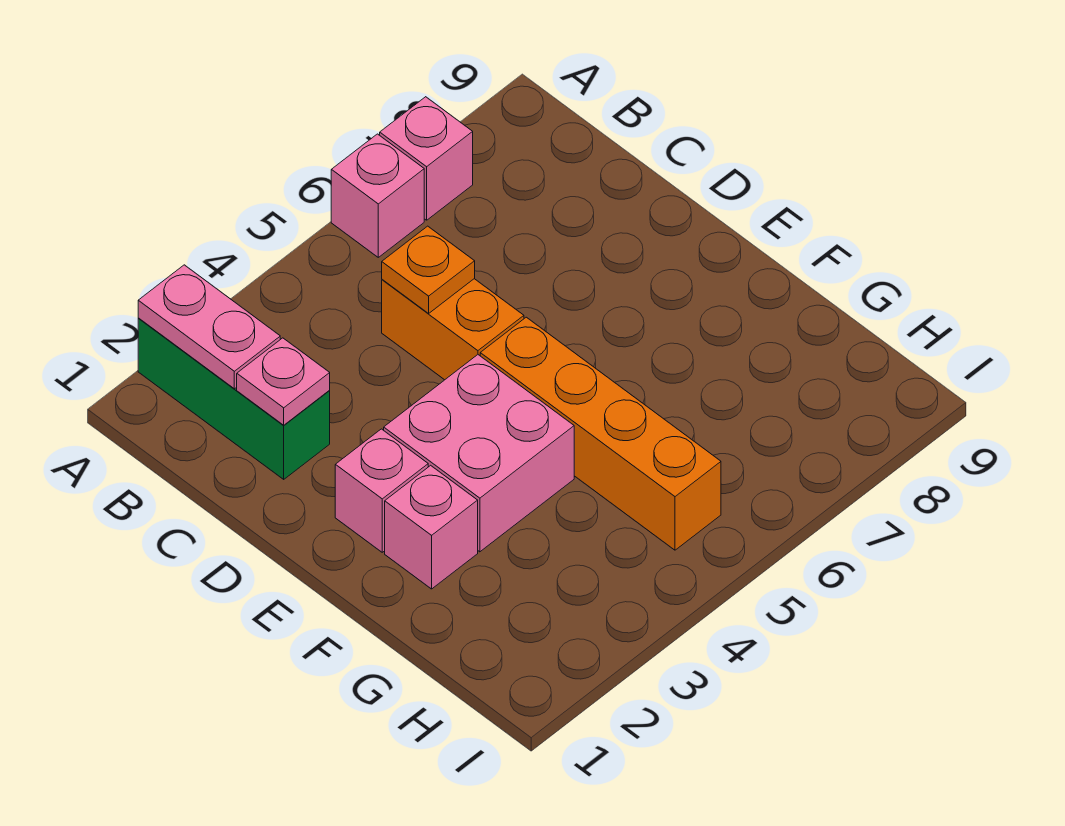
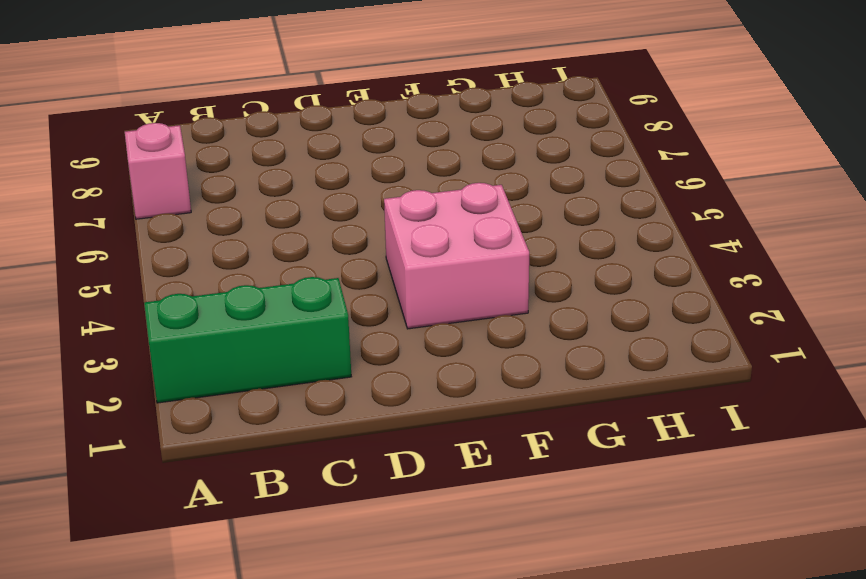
none -> pink 1x1 brick [331,134,424,257]
none -> orange 1x2 brick [382,279,524,380]

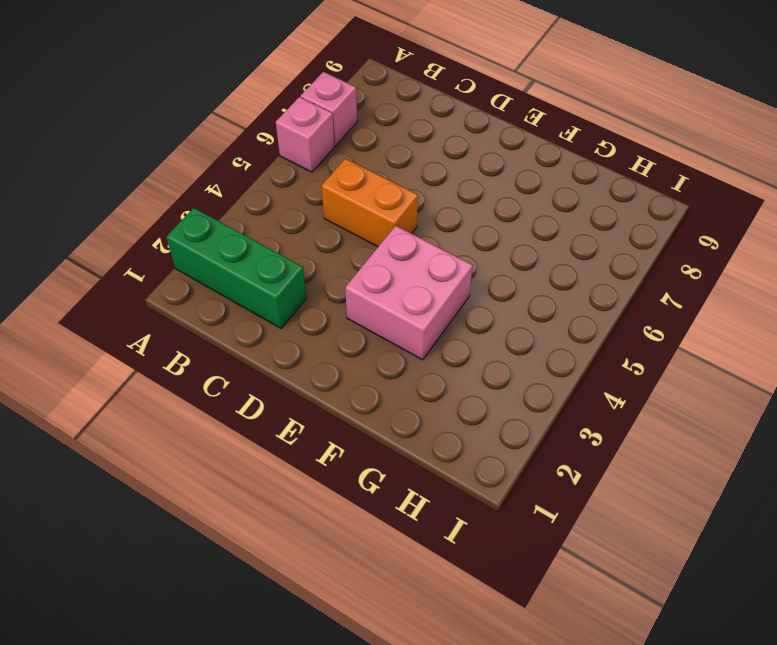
none -> pink 1x1 brick [335,429,428,552]
none -> orange 1x4 brick [480,317,721,550]

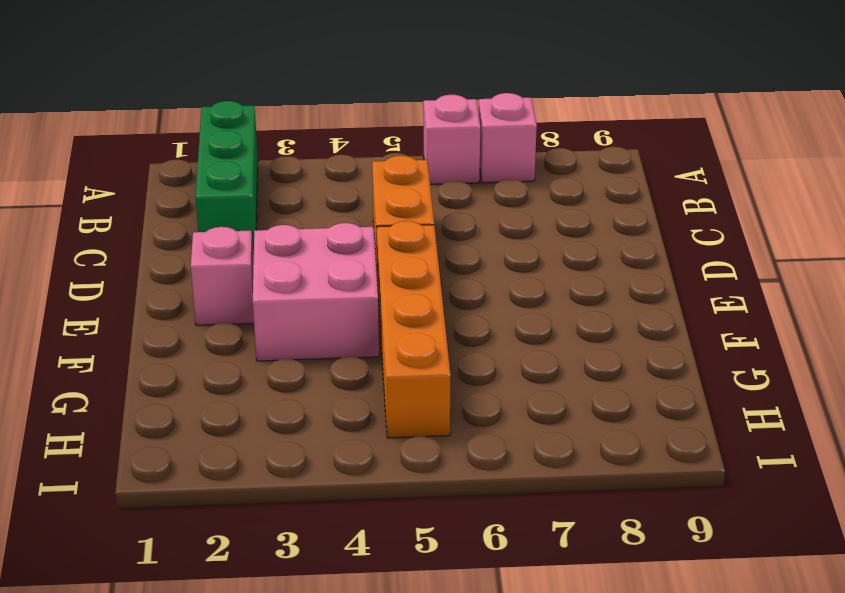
none -> pink 1x1 brick [385,465,478,589]
none -> pink 1x2 plate [138,265,280,389]

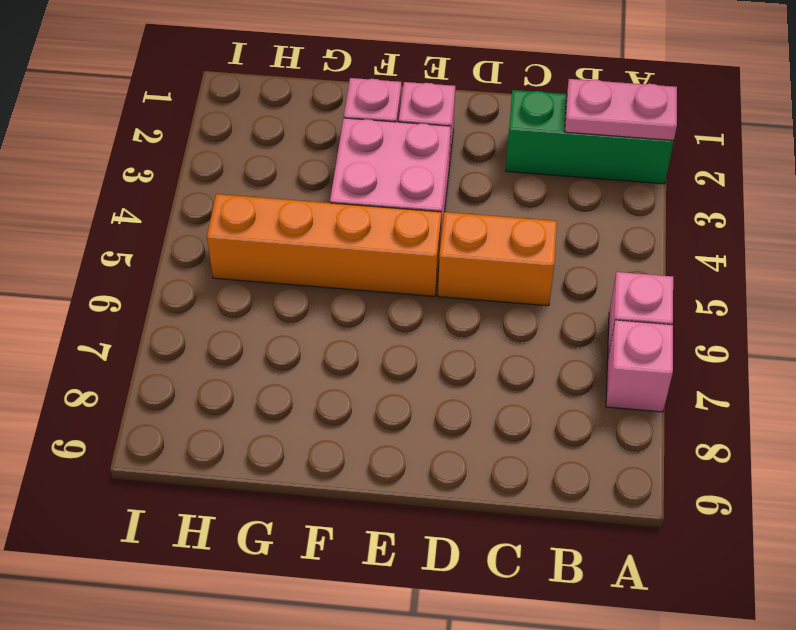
none -> pink 1x1 plate [237,338,330,425]
none -> orange 1x1 plate [382,226,475,313]

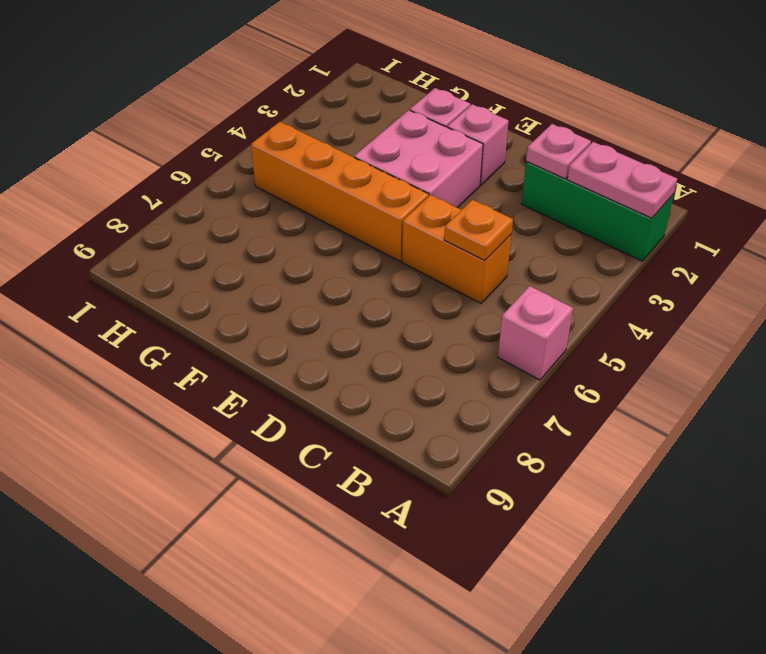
none -> pink 1x1 brick [380,97,473,220]

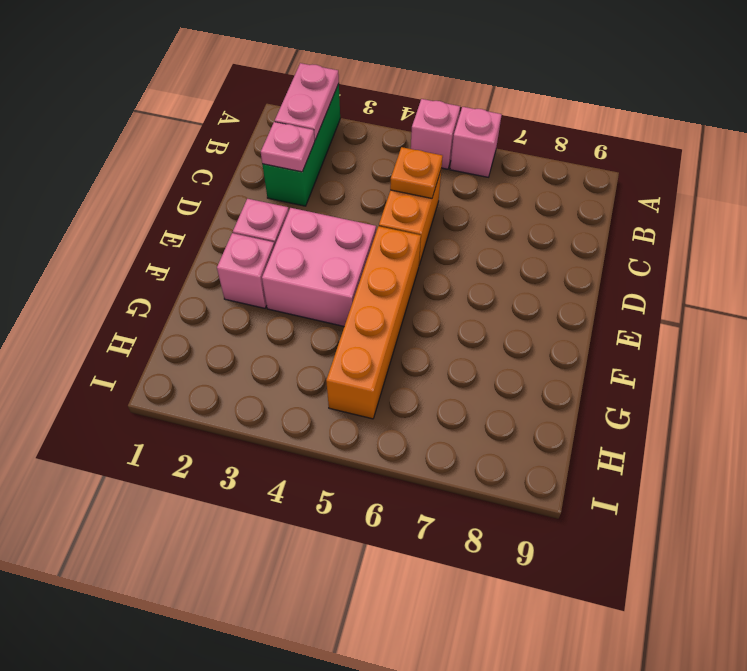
pink 1x1 brick [411,99,460,169] -> pink 1x1 brick moved to [380,97,473,220]

